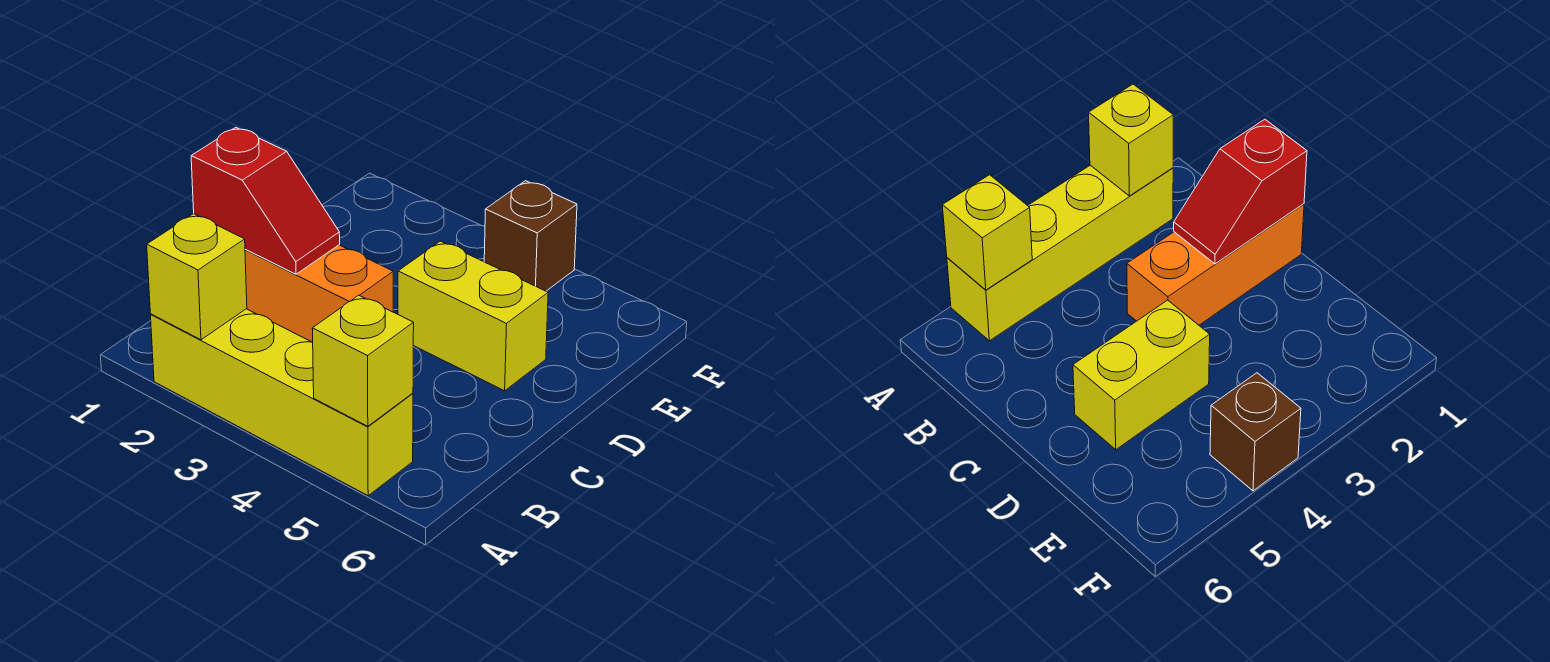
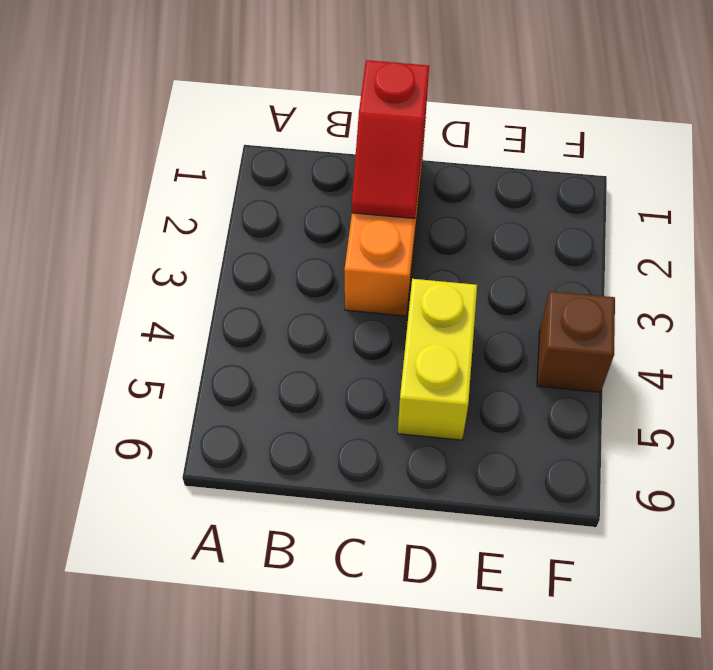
none -> yellow 1x4 brick [151,309,413,496]
none -> yellow 1x1 brick [147,214,247,340]

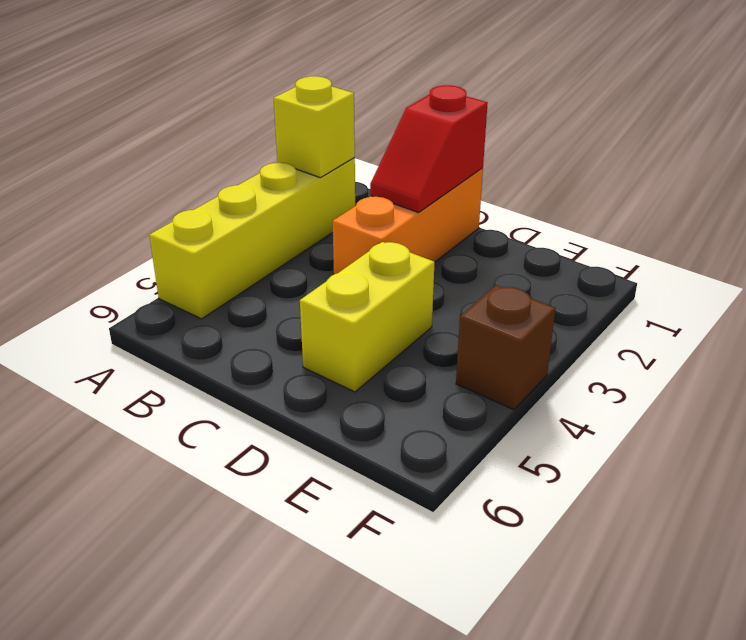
none -> yellow 1x1 brick [312,295,414,426]

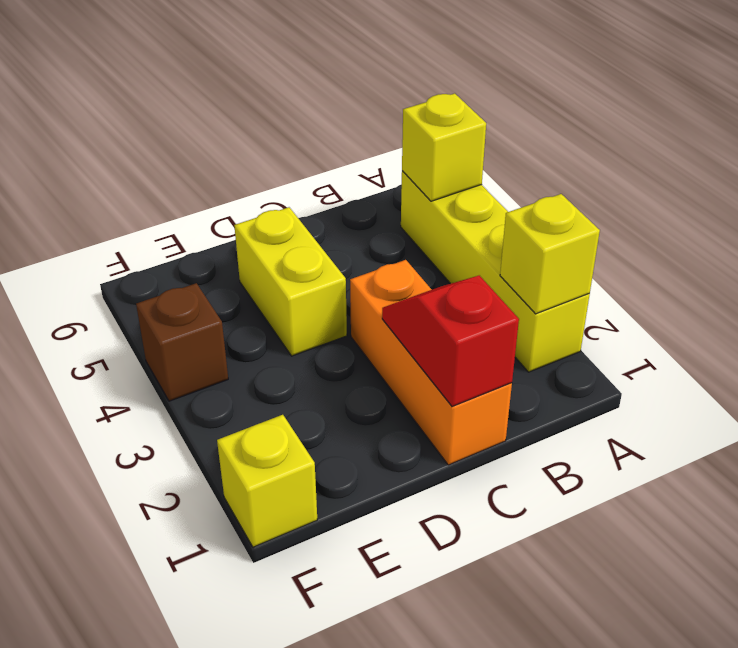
yellow 1x1 brick [217,415,317,547] -> none

